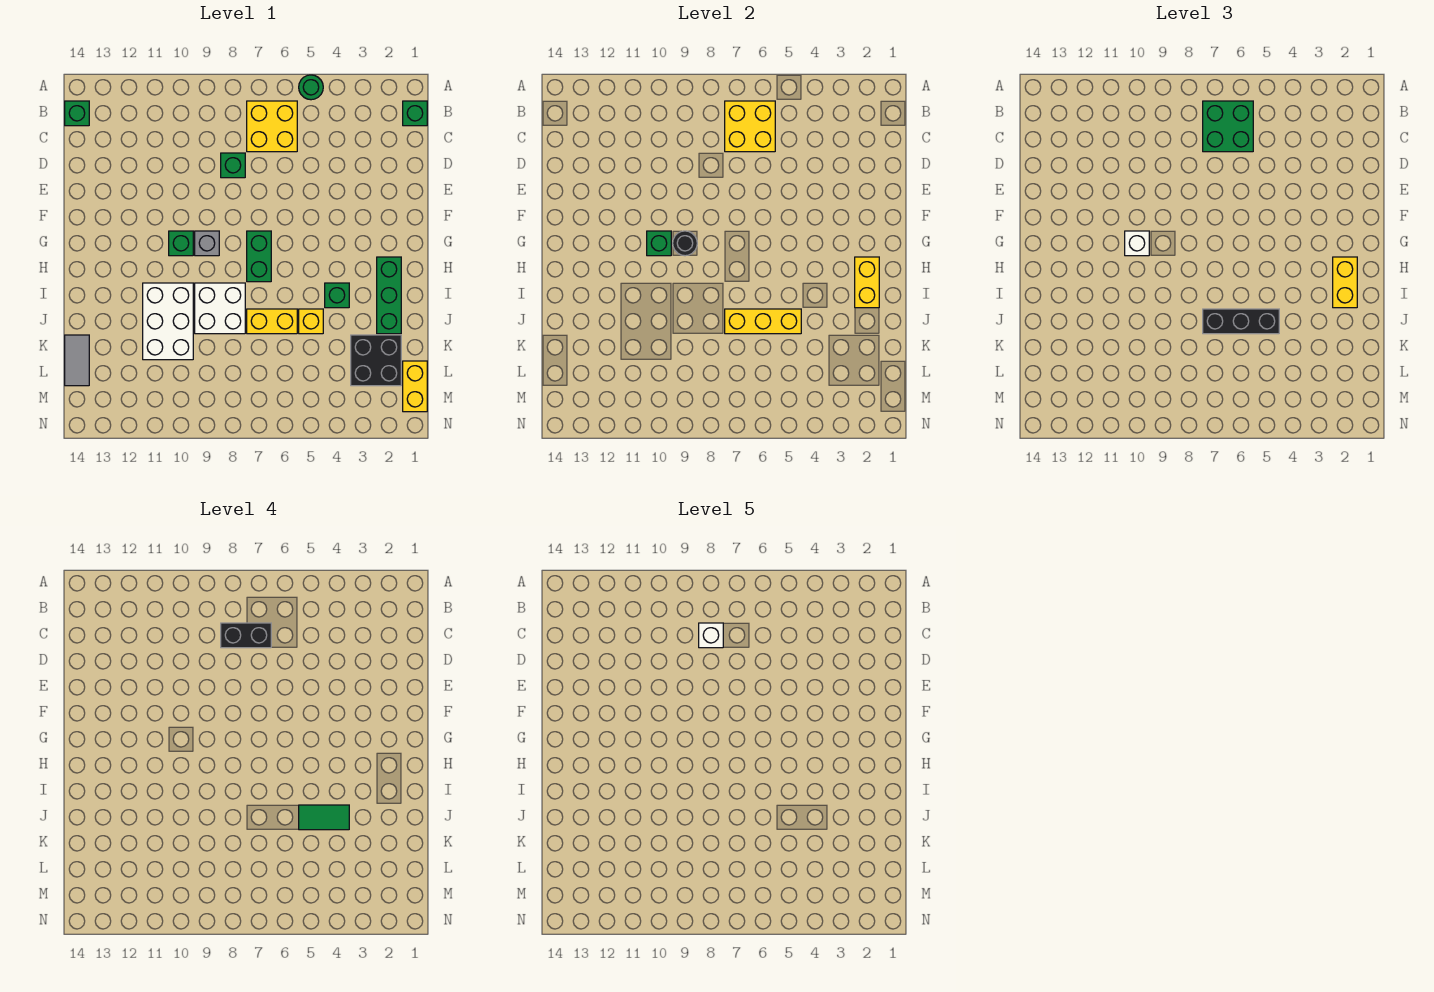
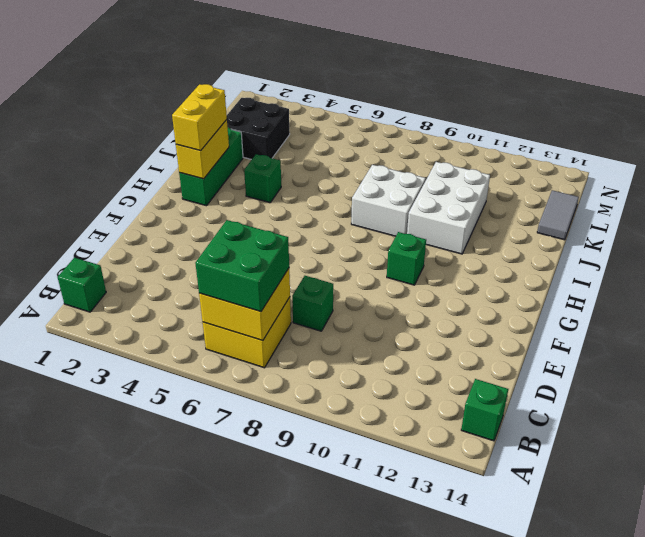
none -> green 1x1 round brick [299,75,323,100]
none -> green 1x2 brick [247,231,271,282]
none -> grey 1x1 brick [195,231,219,256]

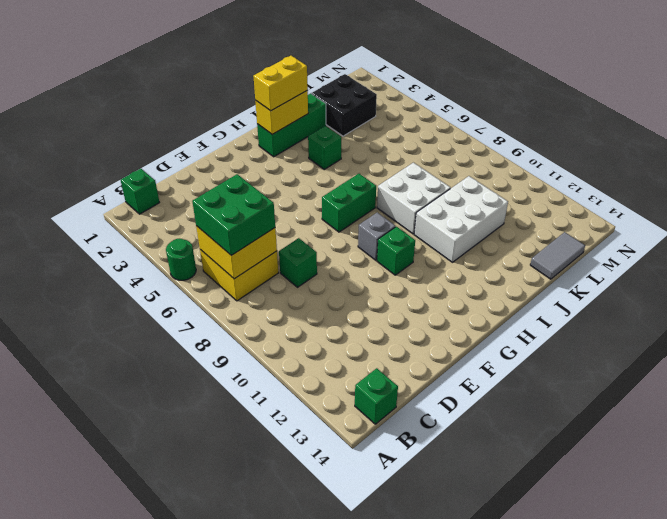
none -> yellow 1x1 brick [299,309,323,334]
none -> yellow 1x2 brick [247,309,297,334]
none -> yellow 1x2 brick [403,361,427,412]

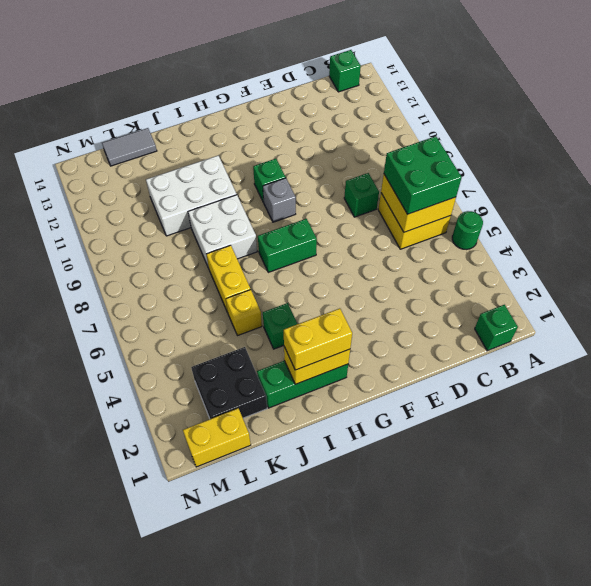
none -> black 1x1 round brick [673,231,697,256]
none -> green 1x1 brick [647,231,671,256]
none -> yellow 1x3 brick [725,309,801,334]

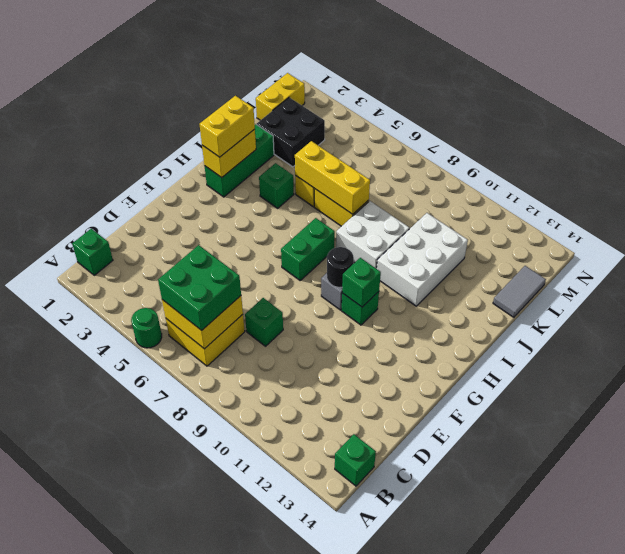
none -> white 1x1 brick [1125,231,1149,256]
none -> black 1x3 brick [1203,309,1279,334]
none -> black 1x2 brick [221,623,271,648]

